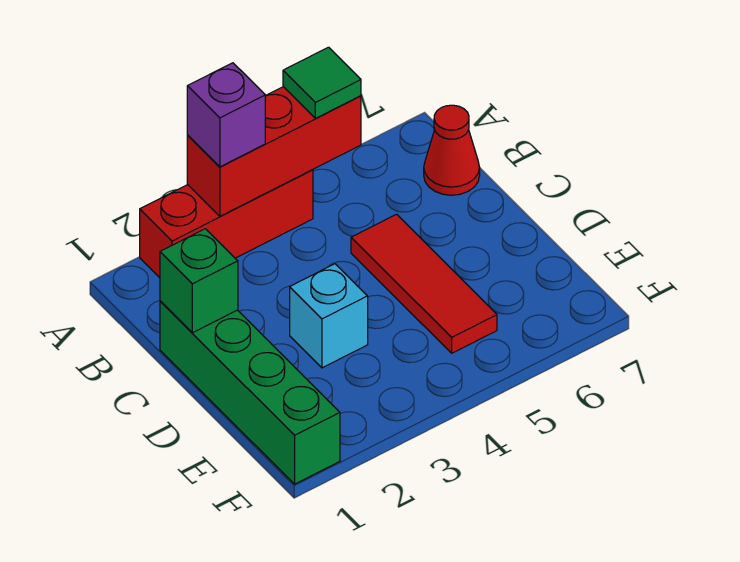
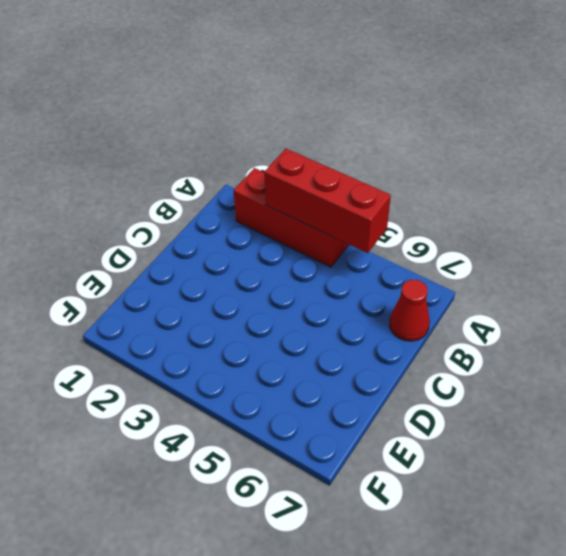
none -> green 1x4 brick [160,301,340,484]
none -> red 1x3 tile [351,214,497,353]

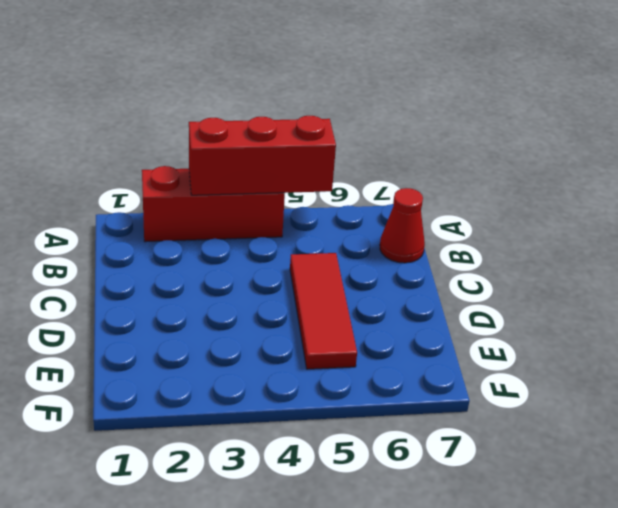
none -> green 1x4 brick [160,301,340,484]
none -> cyan 1x1 brick [290,264,368,368]

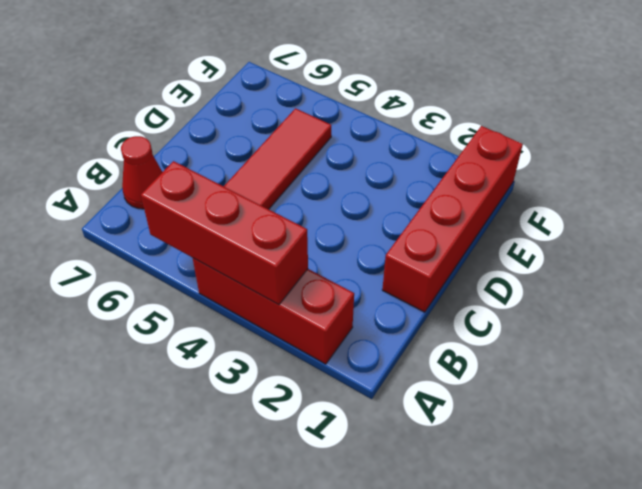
red 1x4 brick [382,126,523,312] -> green 1x4 brick [160,301,340,484]
none -> cyan 1x1 brick [290,264,368,368]
none -> green 1x1 brick [160,229,238,333]

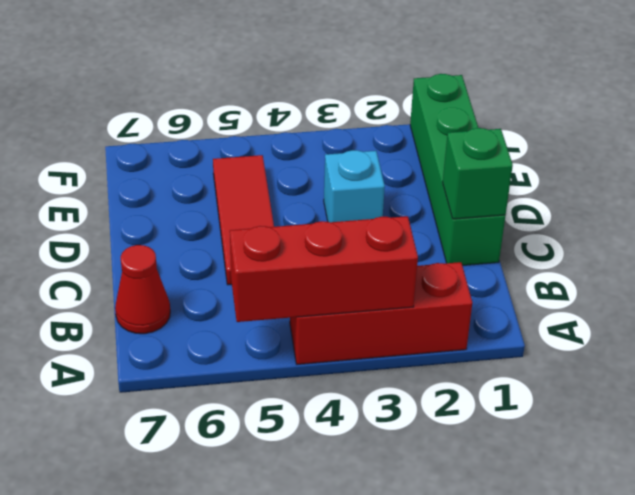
none -> purple 1x1 brick [187,63,265,167]
none -> green 1x1 tile [283,47,361,118]

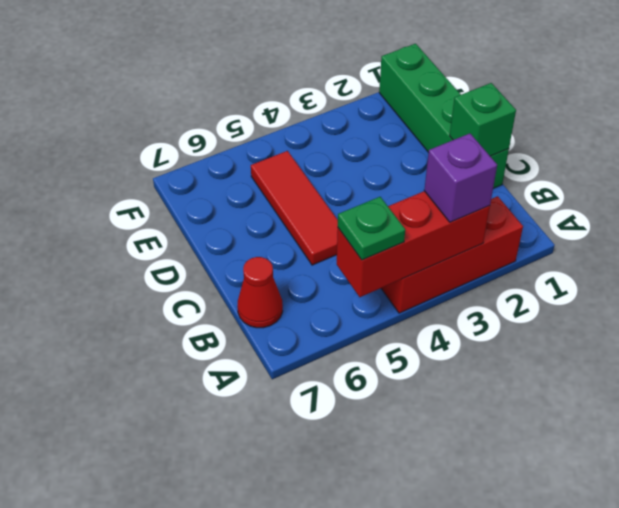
green 1x1 plate [338,197,405,260] -> green 1x1 tile [283,47,361,118]
none -> cyan 1x1 brick [290,264,368,368]

